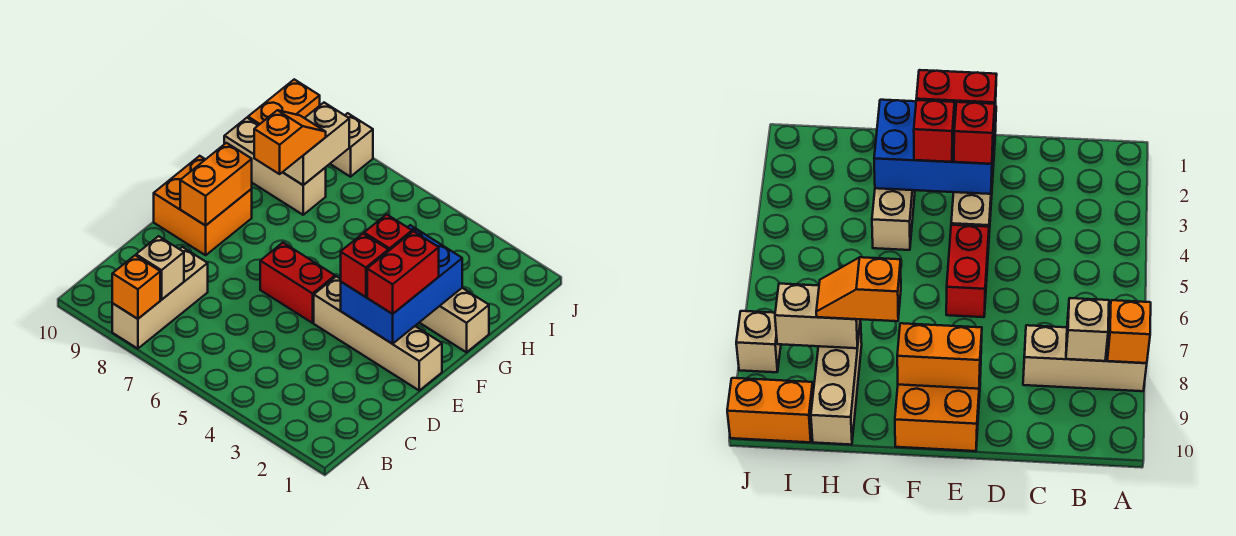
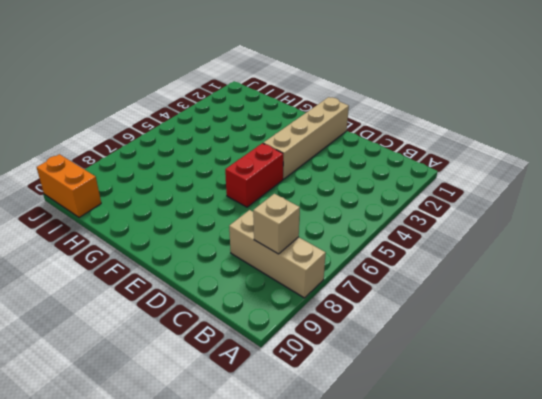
none -> orange 2x2 brick [154,156,252,255]
none -> tan 1x4 brick [419,288,489,352]
none -> tan 1x3 brick [224,118,326,215]

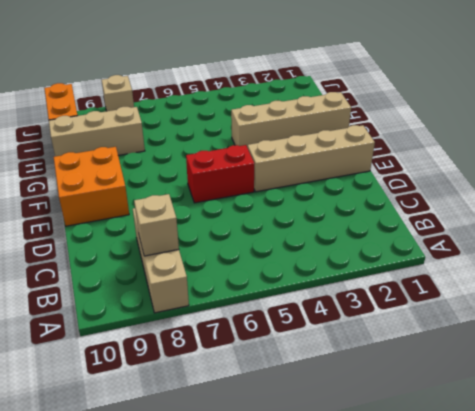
none -> orange 1x1 brick [112,255,160,319]
none -> blue 2x3 brick [341,225,462,344]
none -> orange 1x2 brick [180,143,252,226]

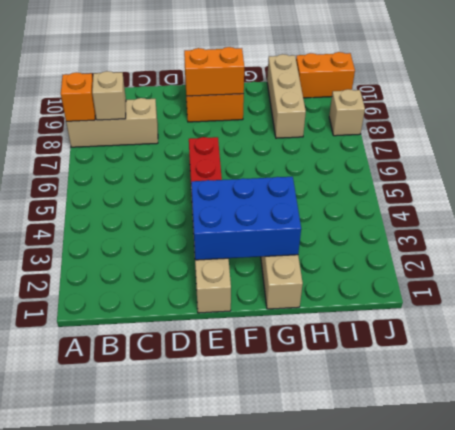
none -> tan 1x2 brick [283,103,349,185]
none -> red 1x2 brick [367,231,439,314]
none -> red 1x1 brick [341,234,388,297]

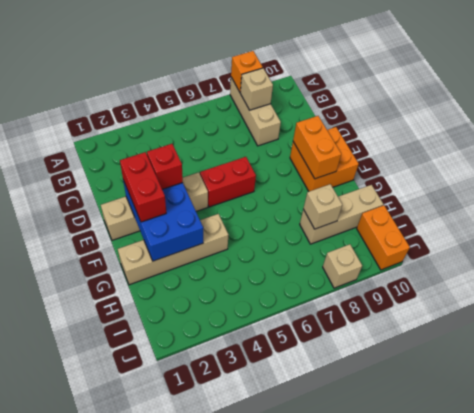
tan 1x1 brick [303,184,342,229] -> tan 1x2 brick [283,103,349,185]
none -> red 1x1 brick [364,214,412,251]
none -> orange 1x2 slope [254,110,326,174]

